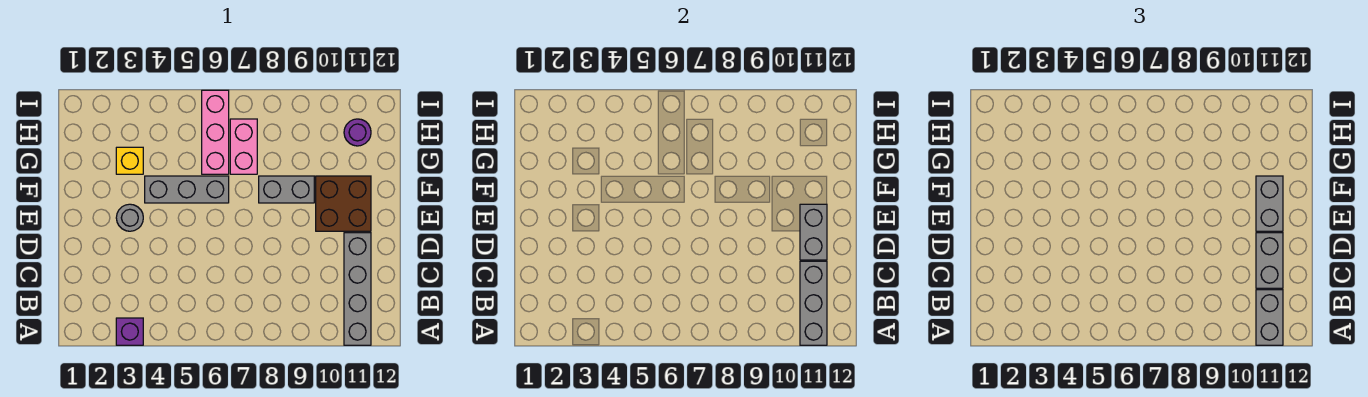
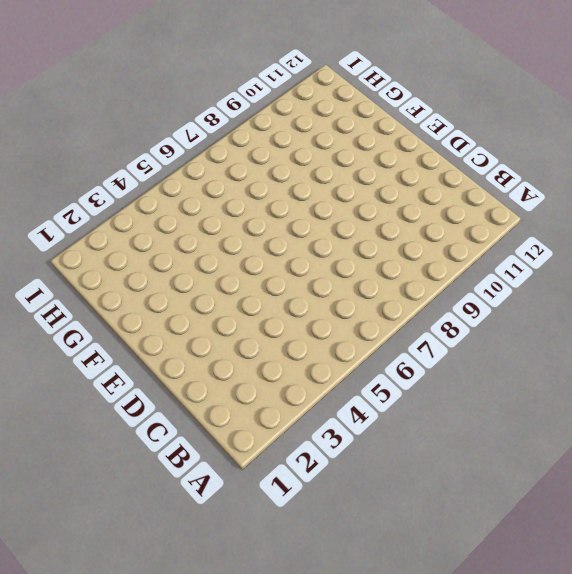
none -> purple 1x1 brick [116,318,143,345]
none -> grey 1x4 brick [344,233,371,345]
none -> grey 1x1 round brick [116,204,143,231]

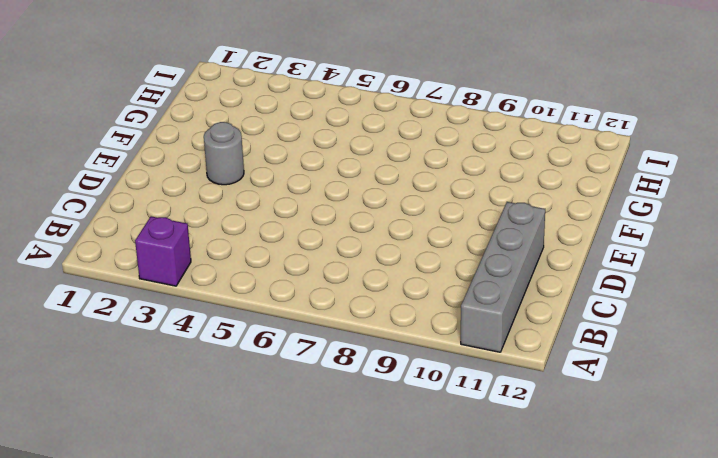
none -> brown 2x2 brick [316,176,371,231]
none -> grey 1x3 brick [145,176,229,203]
none -> grey 1x2 brick [259,176,314,203]

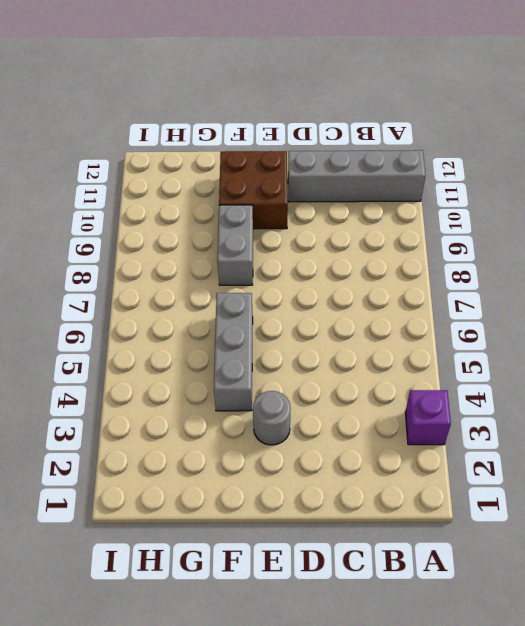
none -> yellow 1x1 brick [116,147,143,174]
none -> pink 1x3 brick [202,90,229,174]
none -> pink 1x2 brick [230,119,257,174]

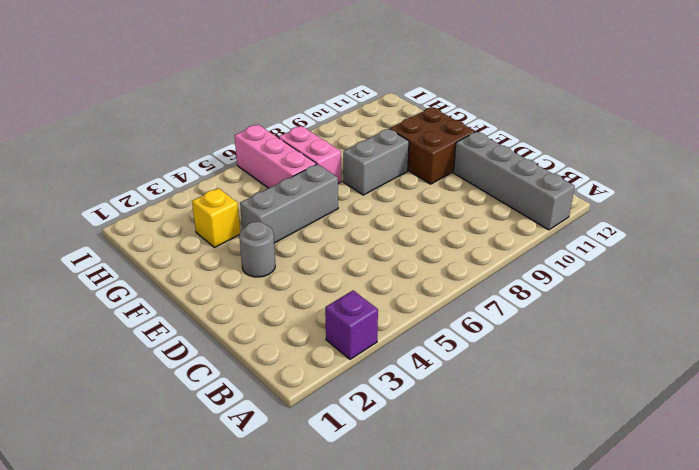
none -> purple 1x1 round brick [344,119,371,146]
none -> grey 1x3 brick [800,261,827,345]
none -> grey 1x2 brick [800,204,827,260]

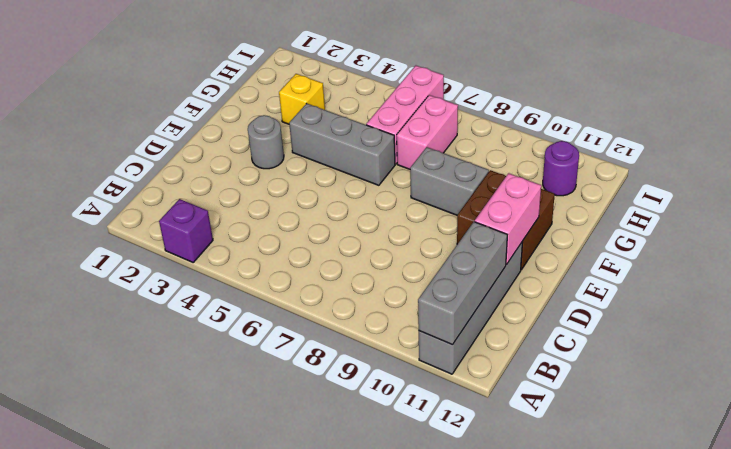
pink 1x2 brick [475,173,541,265] -> grey 1x2 brick [800,204,827,260]
none -> grey 1x2 brick [1256,290,1283,345]
none -> grey 1x2 brick [1256,233,1283,288]
none -> grey 1x2 brick [1256,176,1283,231]

